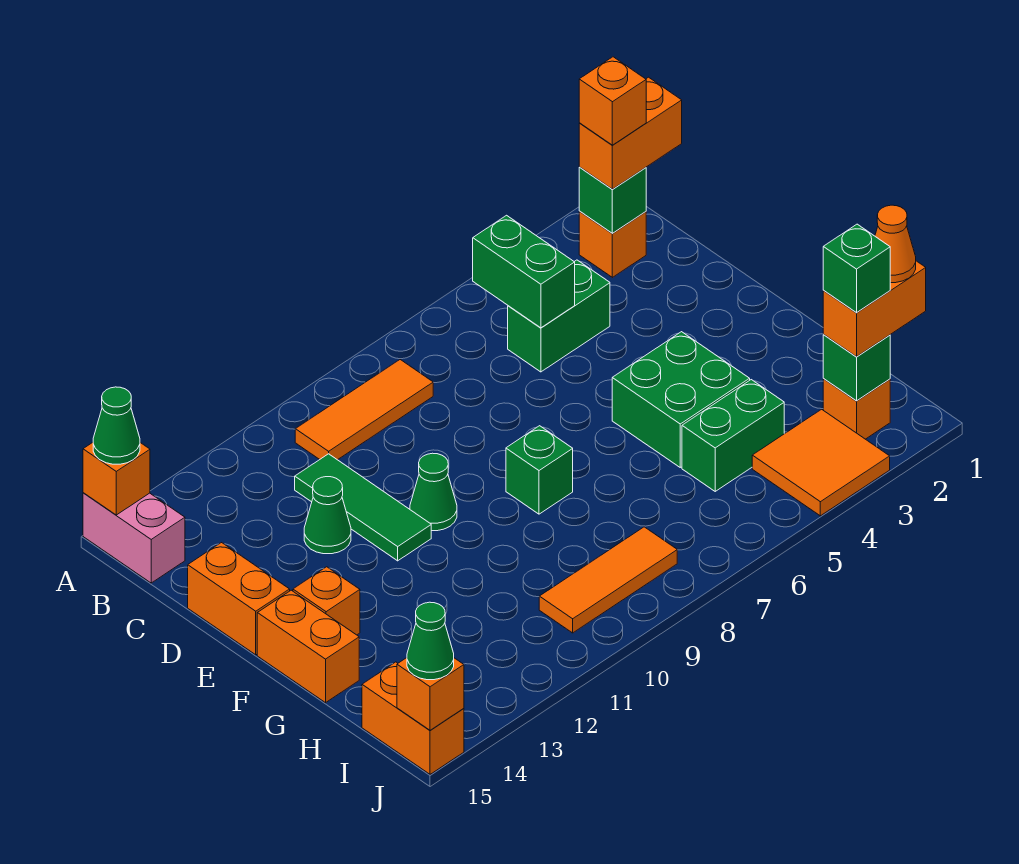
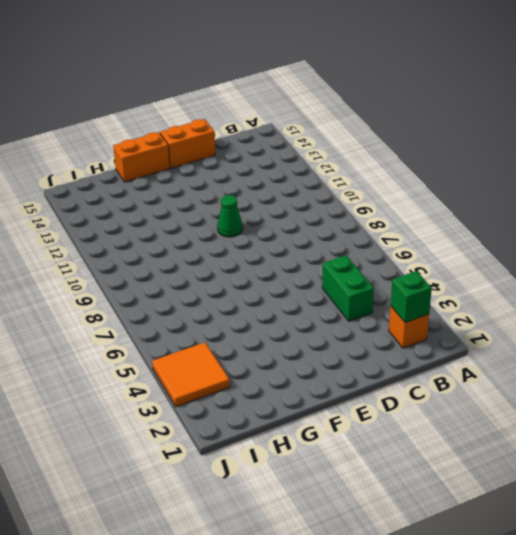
none -> pink 1x2 brick [83,493,185,583]
none -> orange 1x3 tile [295,360,433,460]
none -> green 1x3 tile [295,454,431,561]

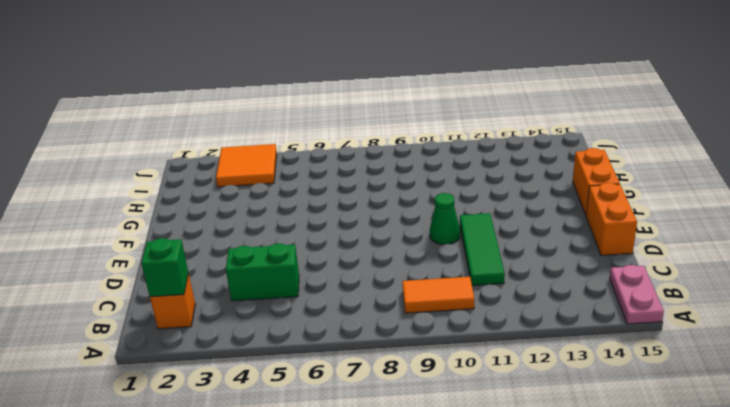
pink 1x2 plate [610,265,664,324] -> pink 1x2 brick [83,493,185,583]
orange 1x2 tile [403,277,474,313] -> orange 1x3 tile [295,360,433,460]
none -> green 1x1 cone [304,477,351,554]
none -> green 2x2 brick [612,332,750,467]
none -> green 1x1 brick [506,426,573,514]

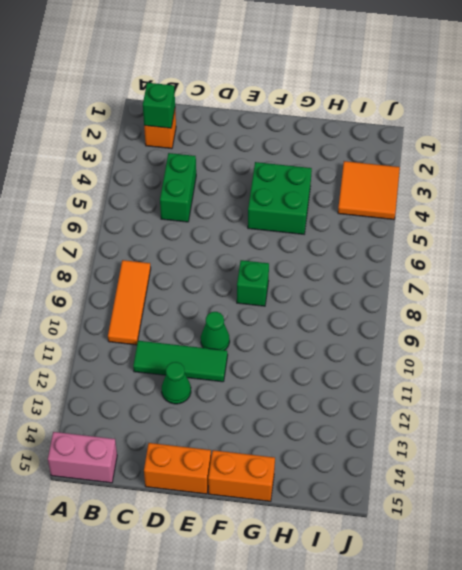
none -> orange 1x1 brick [293,567,360,635]
none -> green 1x2 brick [682,380,784,491]
none -> orange 1x1 brick [823,379,890,439]

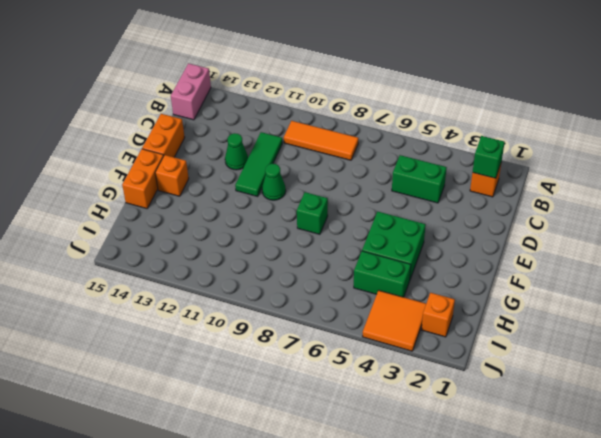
none -> orange 1x3 tile [539,527,677,633]
none -> orange 1x2 brick [362,662,464,774]
none -> orange 1x1 brick [83,443,150,515]

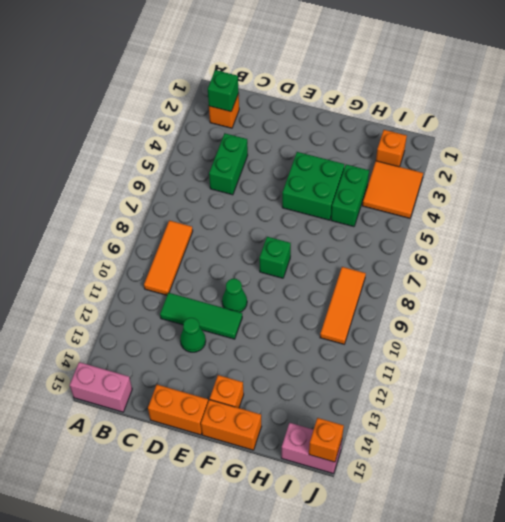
pink 1x2 brick [281,423,342,474] -> orange 1x2 brick [362,662,464,774]
none -> orange 1x1 brick [83,443,150,515]
none -> green 1x2 brick [473,215,575,328]
none -> green 1x1 brick [823,335,890,401]

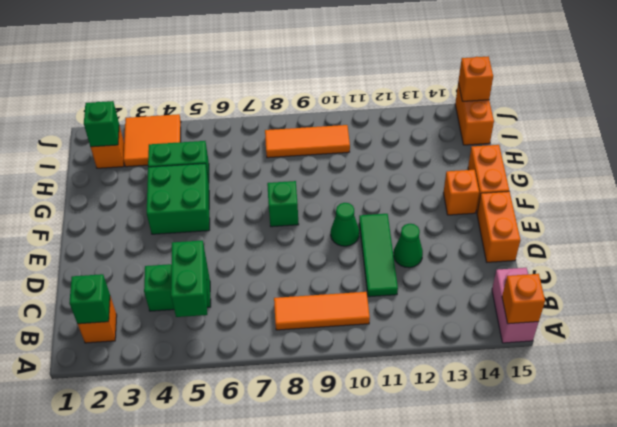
none -> green 1x1 cone [93,387,140,464]
none -> orange 1x2 brick [579,77,682,189]
none -> orange 1x2 brick [823,261,926,357]

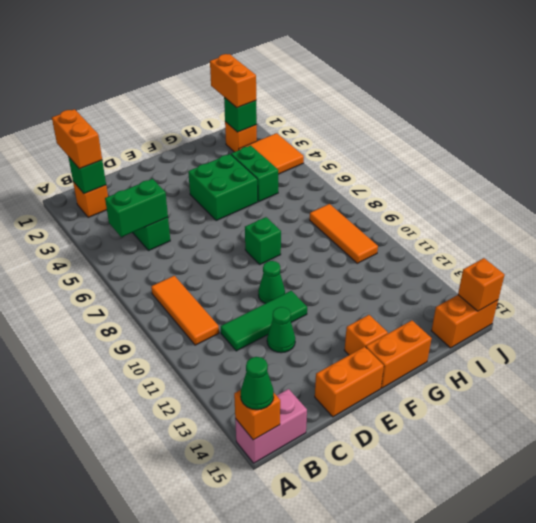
none -> green 1x1 cone [407,602,454,680]
none -> orange 1x1 brick [579,57,646,145]
none -> orange 1x1 cone [875,205,916,283]

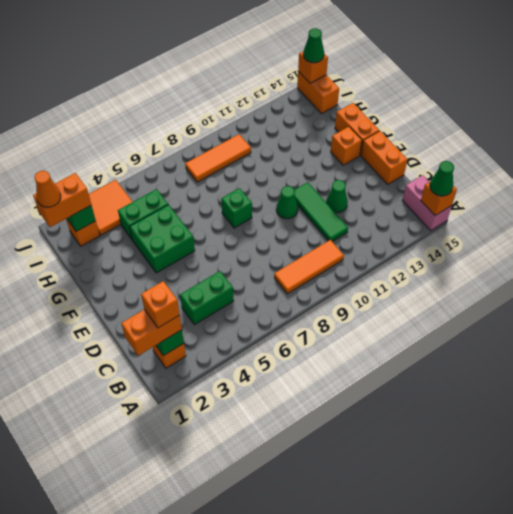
none -> green 1x2 brick [473,215,575,328]
none -> green 1x1 brick [823,224,890,313]

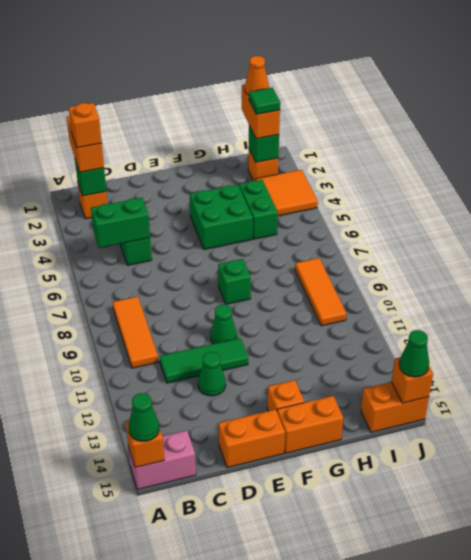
green 1x1 tile [249,88,280,114] -> green 1x1 brick [823,224,890,313]

